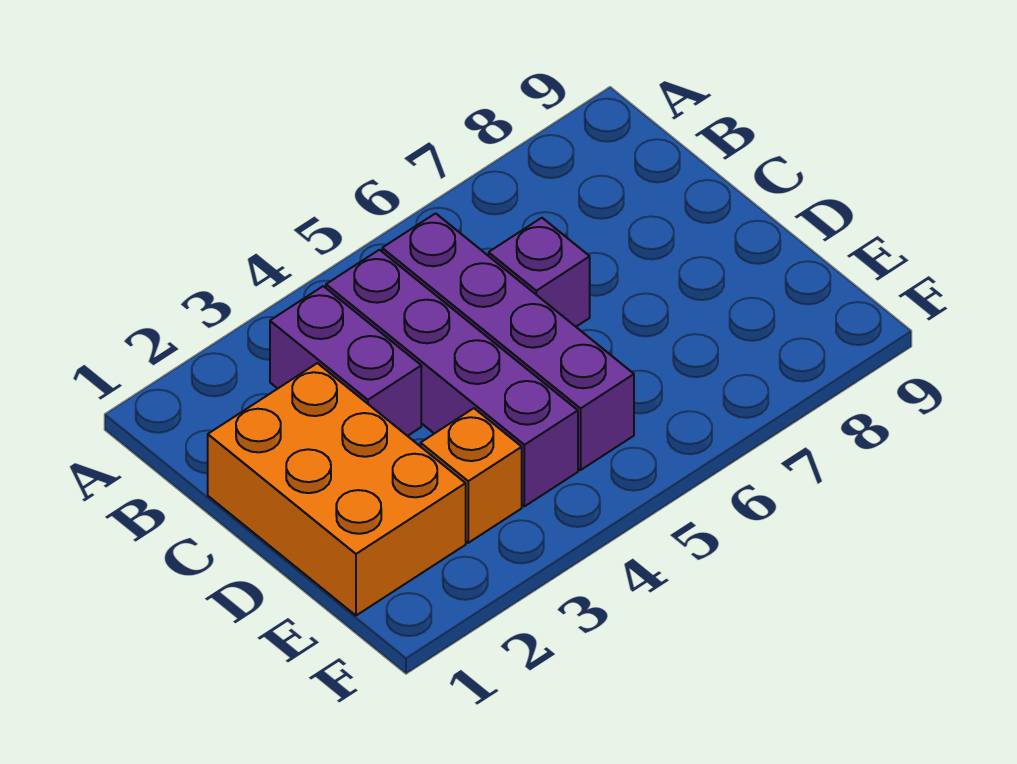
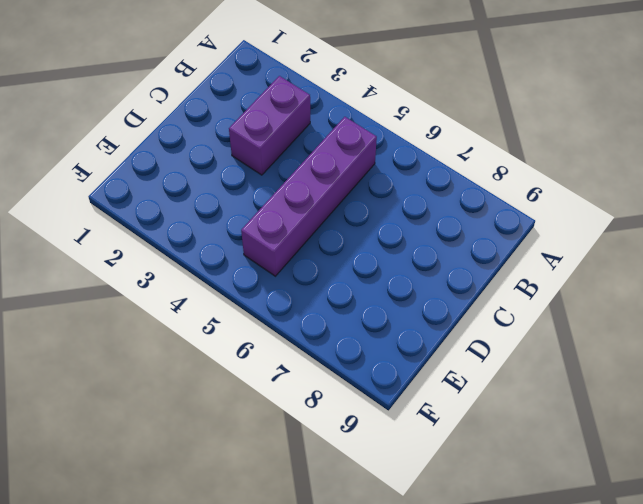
none -> purple 1x4 brick [326,250,578,506]
none -> orange 2x3 brick [208,363,466,615]

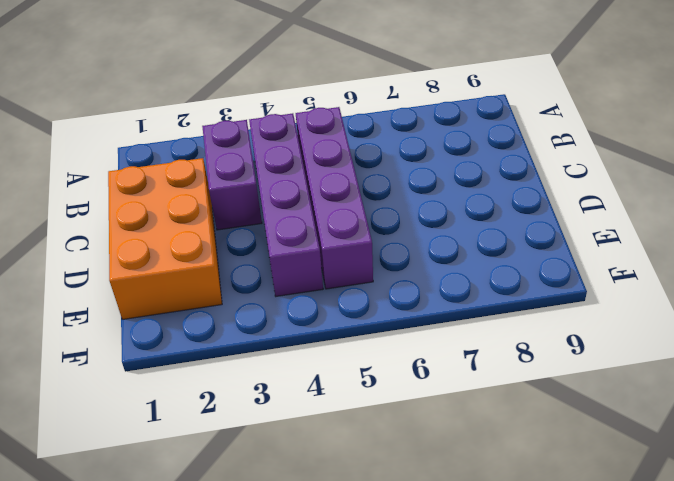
none -> purple 1x1 brick [489,218,590,327]
none -> orange 1x1 brick [421,408,522,543]

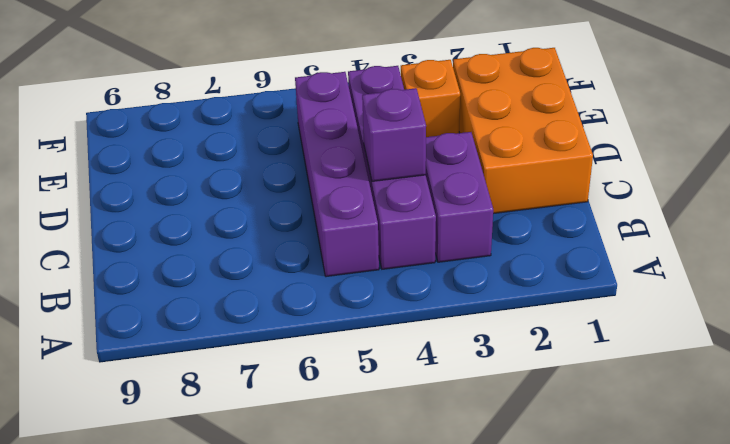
purple 1x1 brick [362,88,426,181] -> purple 1x1 brick moved to [489,218,590,327]

